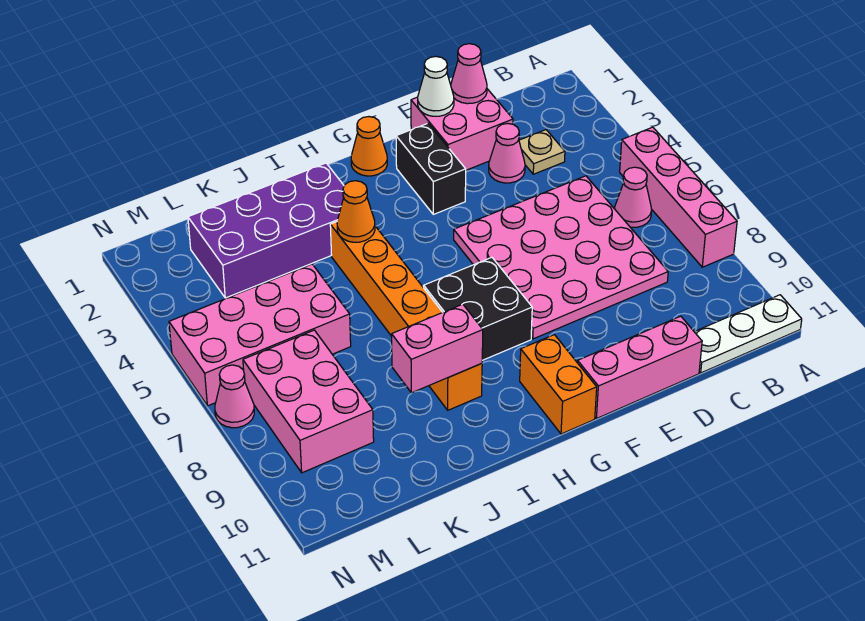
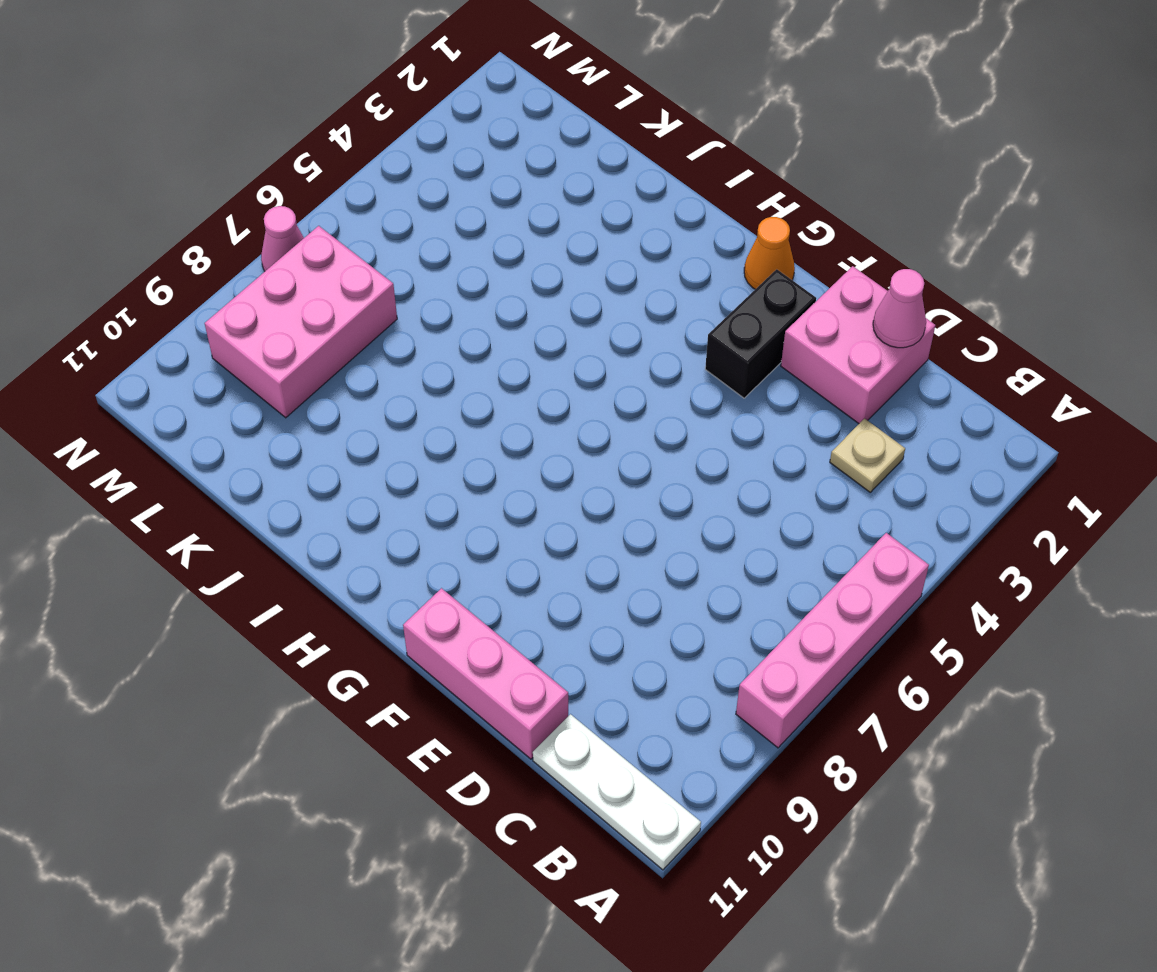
none -> pink 1x1 cone [615,167,652,227]
none -> pink 4x4 plate [454,176,668,339]
none -> pink 1x1 cone [489,123,525,183]

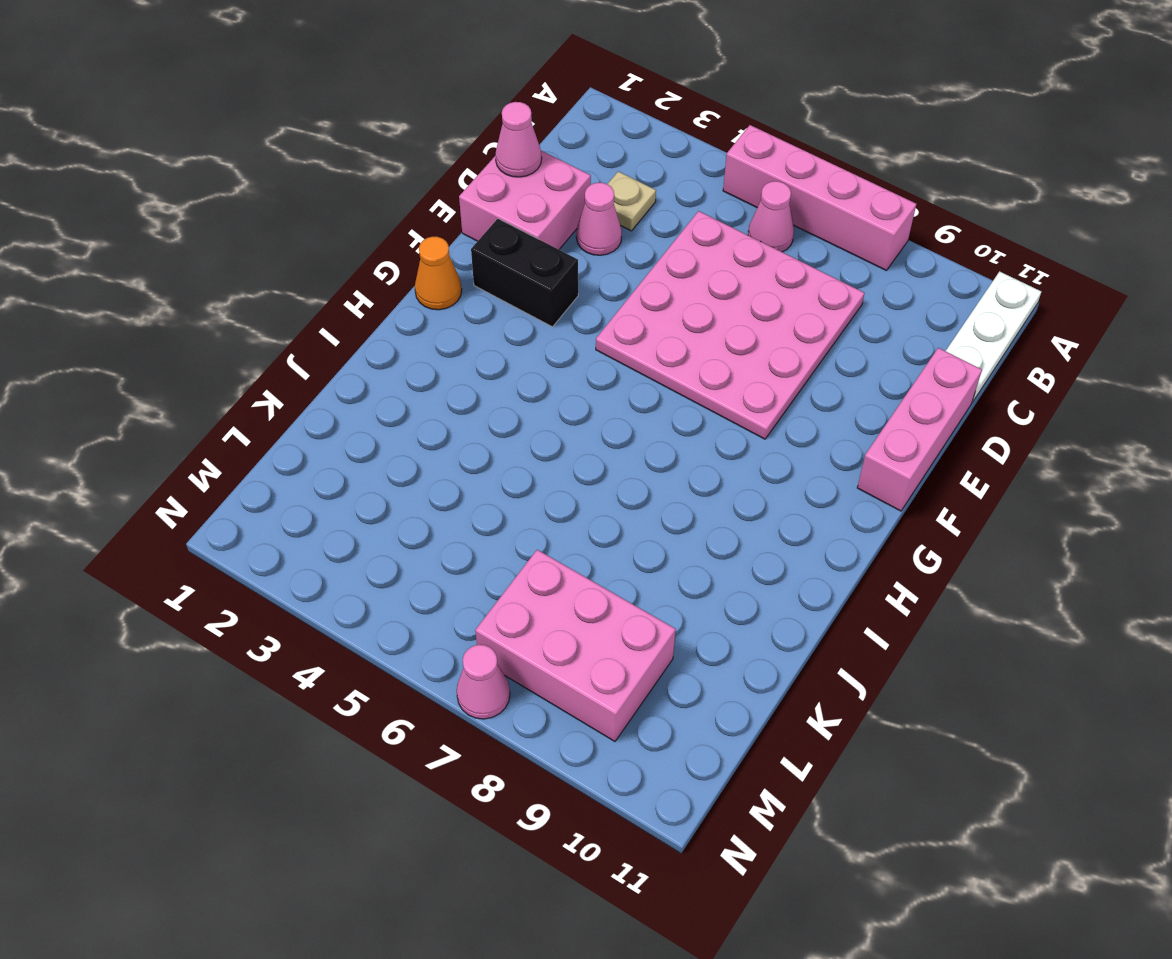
none -> black 2x2 brick [424,257,532,360]
none -> orange 1x2 brick [520,335,597,434]
none -> purple 2x4 brick [188,163,344,298]

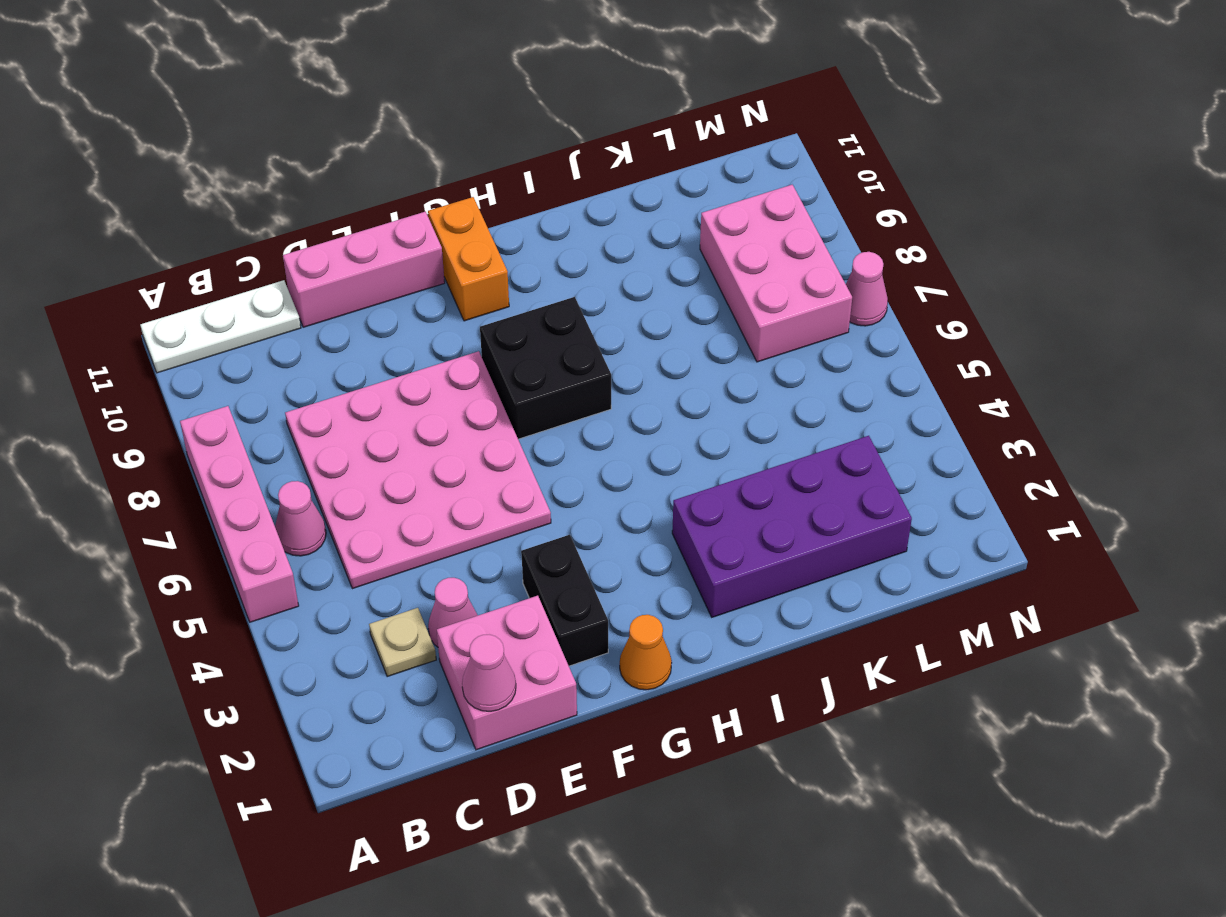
none -> orange 1x6 brick [330,222,482,410]
none -> pink 2x4 brick [169,264,351,406]
none -> white 1x1 cone [418,57,454,116]

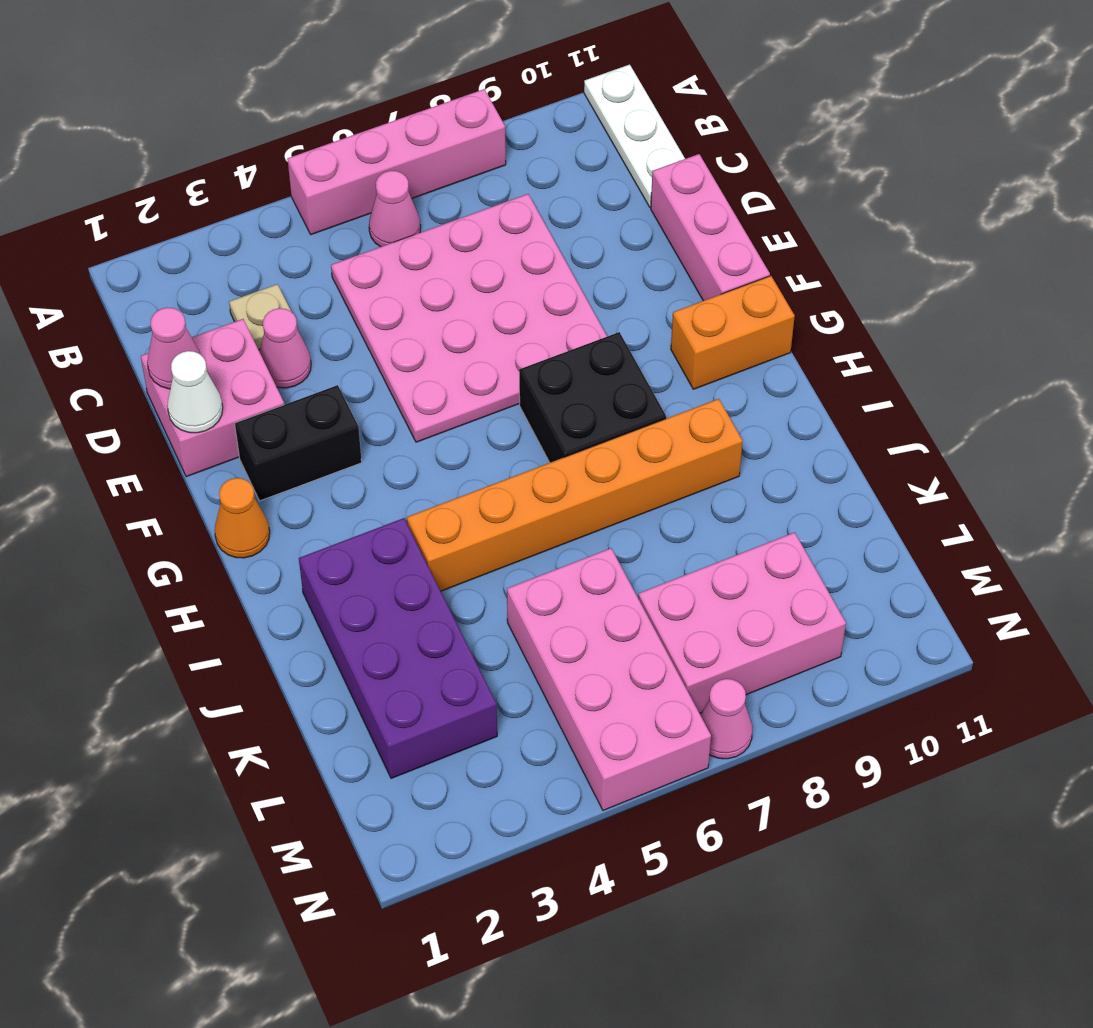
none -> orange 1x1 cone [337,181,375,242]
none -> pink 1x2 brick [392,304,483,393]

